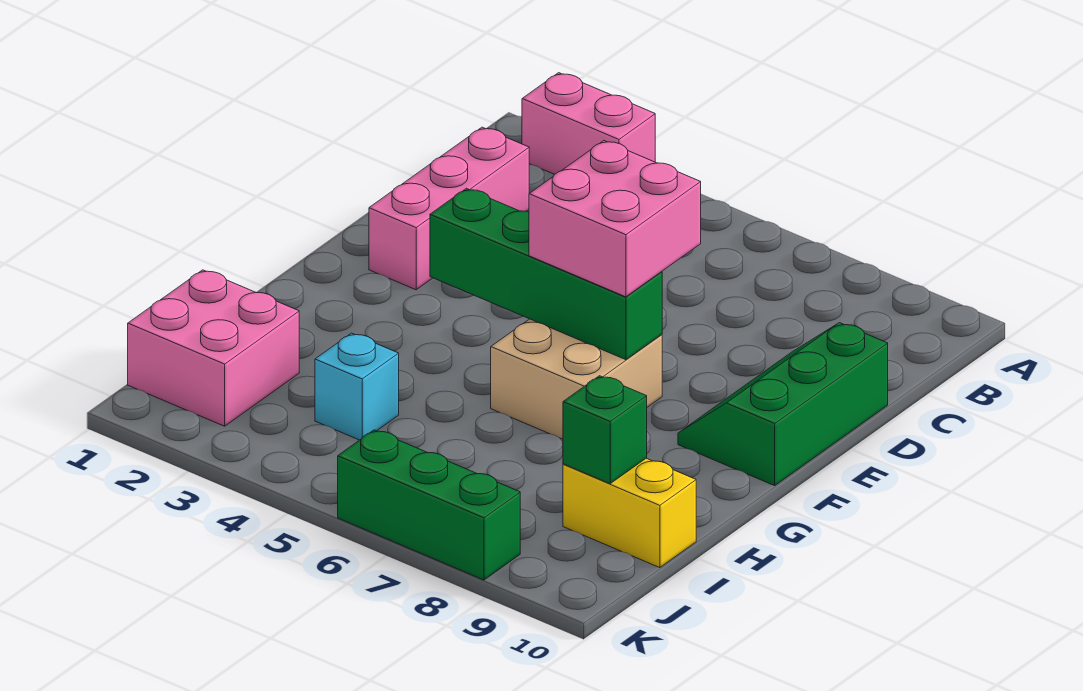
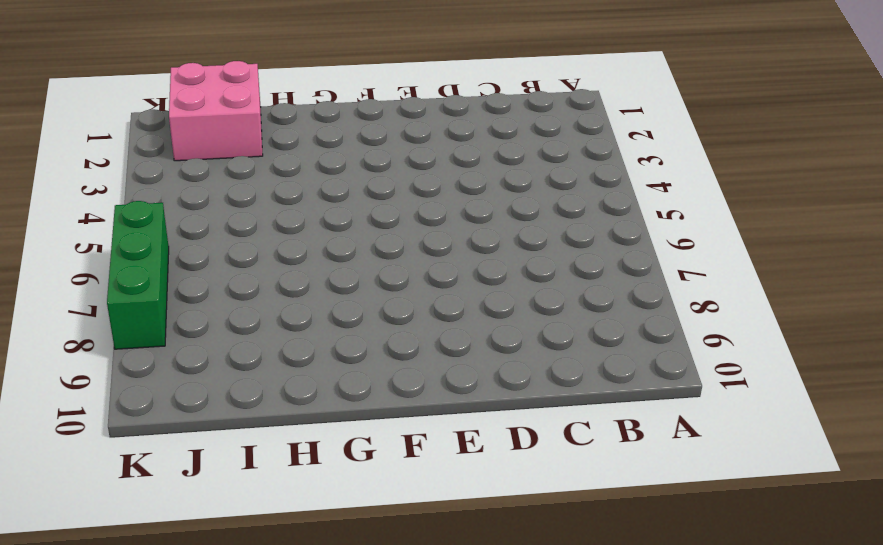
none -> pink 1x2 brick [522,73,655,174]
none -> pink 1x3 brick [369,127,529,290]

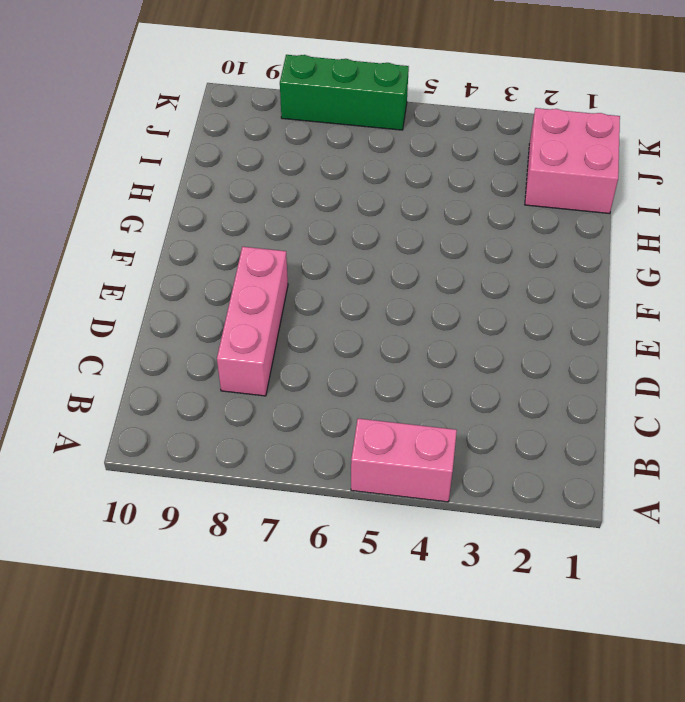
pink 1x2 brick [351,419,457,502] -> pink 1x2 brick moved to [522,73,655,174]
pink 1x3 brick [217,247,288,396] -> pink 1x3 brick moved to [369,127,529,290]
none -> green 2x3 slope [678,323,888,486]
none -> tan 2x2 brick [491,319,662,439]

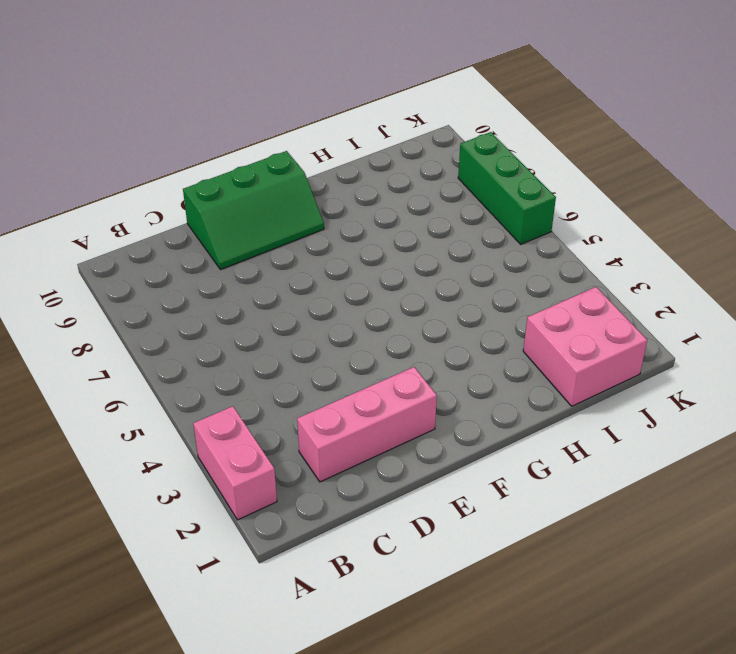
none -> tan 2x2 brick [491,319,662,439]
none -> cyan 1x1 brick [315,333,399,440]

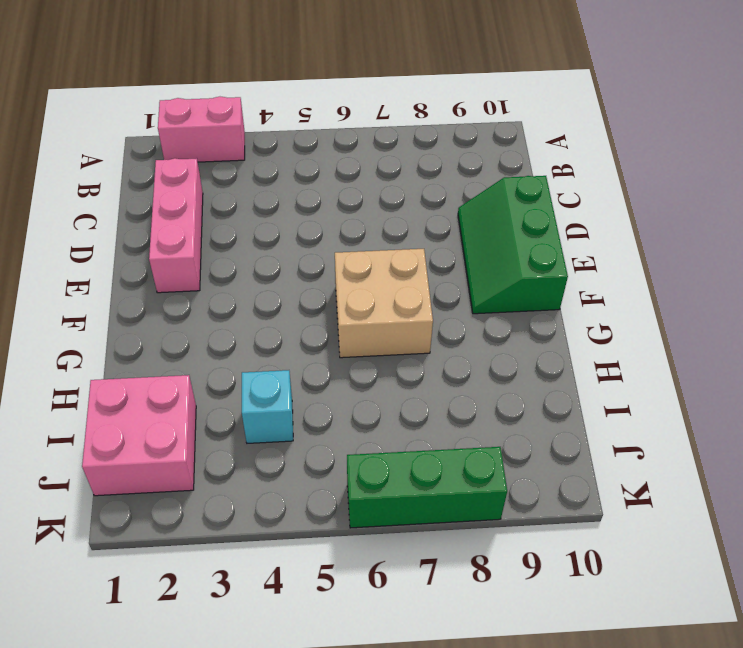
none -> yellow 1x2 brick [563,458,696,568]
none -> green 1x4 brick [430,188,662,360]

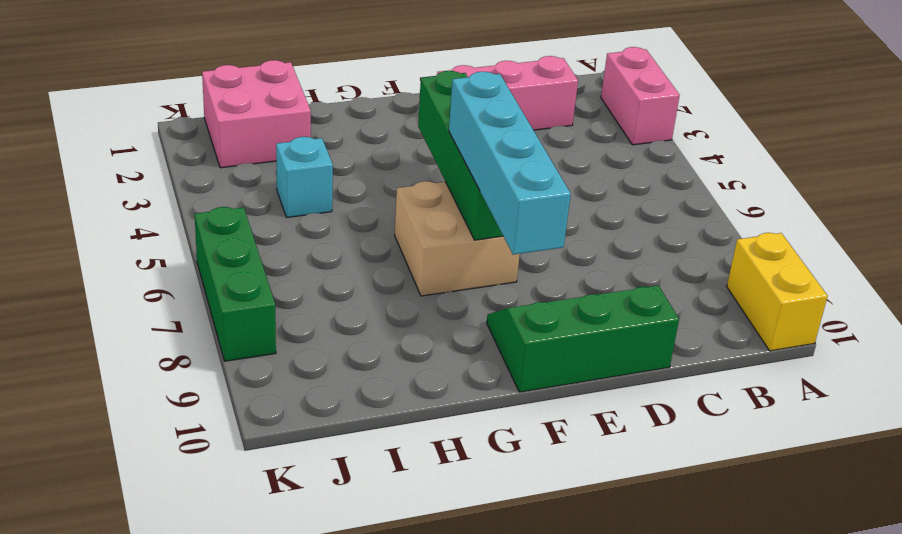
yellow 1x2 brick [727,233,828,351] -> yellow 1x2 brick moved to [563,458,696,568]
cyan 1x4 brick [449,72,571,255] -> pink 2x2 brick [529,141,701,297]
none -> green 1x1 brick [563,376,647,484]

